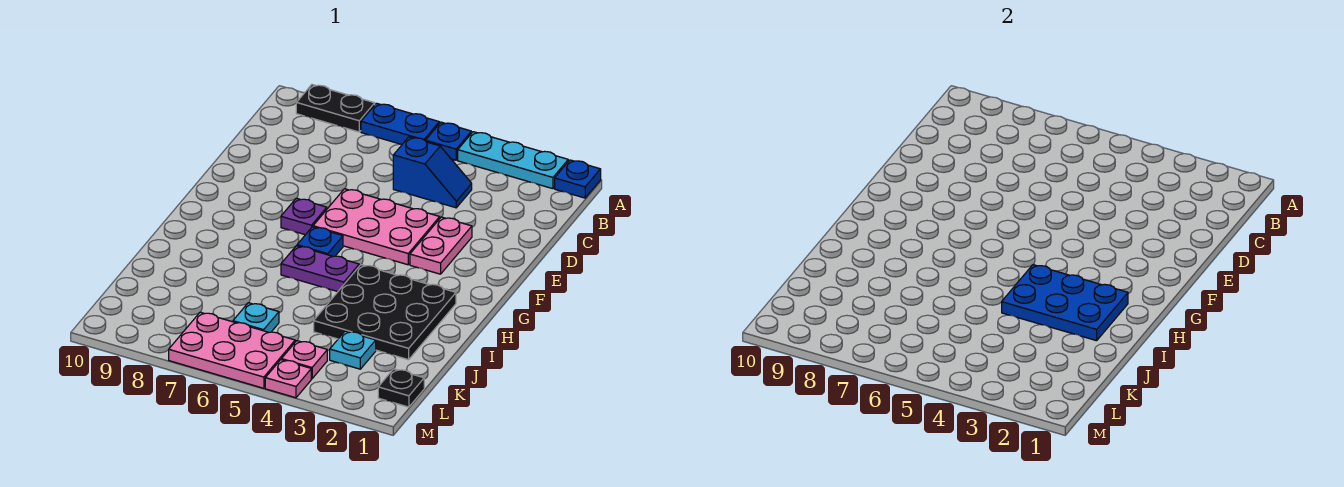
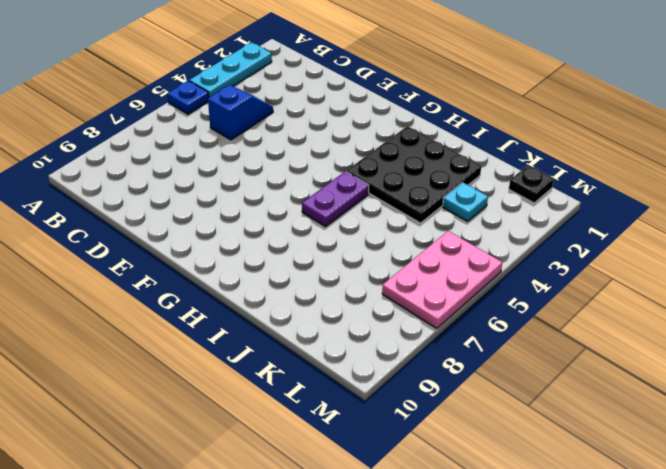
none -> blue 1x1 plate [555,160,601,198]
none -> blue 1x2 plate [361,103,439,145]
none -> black 1x2 plate [296,85,375,132]

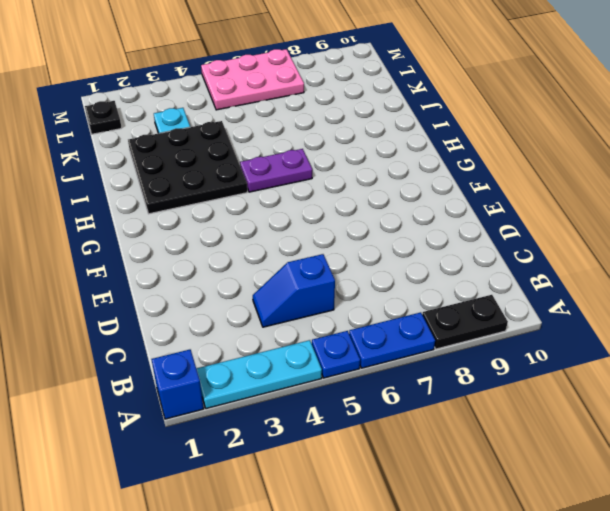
blue 1x1 brick [151,350,204,419] -> blue 1x1 plate [555,160,601,198]
none -> pink 1x2 plate [410,217,472,274]
none -> pink 2x3 plate [313,189,440,265]
none -> purple 1x1 plate [281,198,327,235]

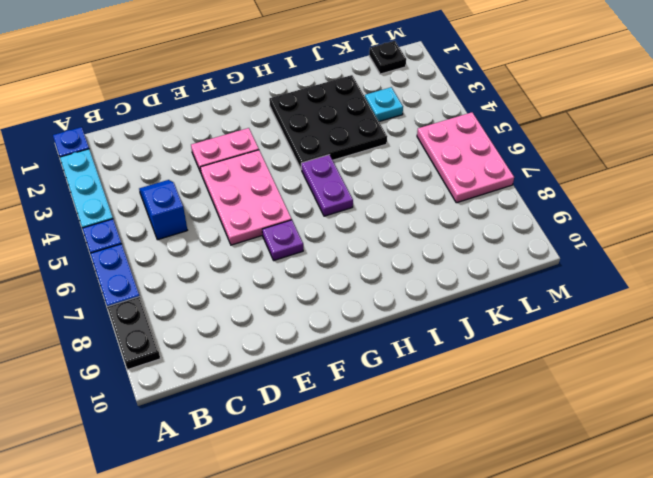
none -> blue 1x1 plate [297,227,343,257]
none -> cyan 1x1 plate [233,303,279,332]
none -> pink 1x1 plate [281,341,327,379]

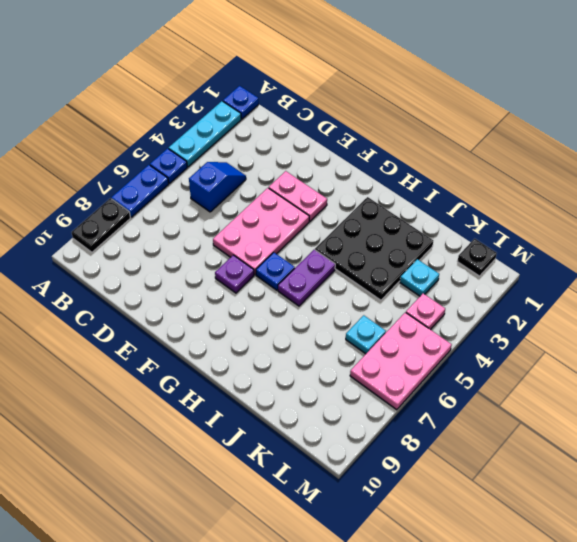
none -> pink 1x1 plate [265,360,311,398]
none -> blue 2x3 plate [1002,265,1128,341]

